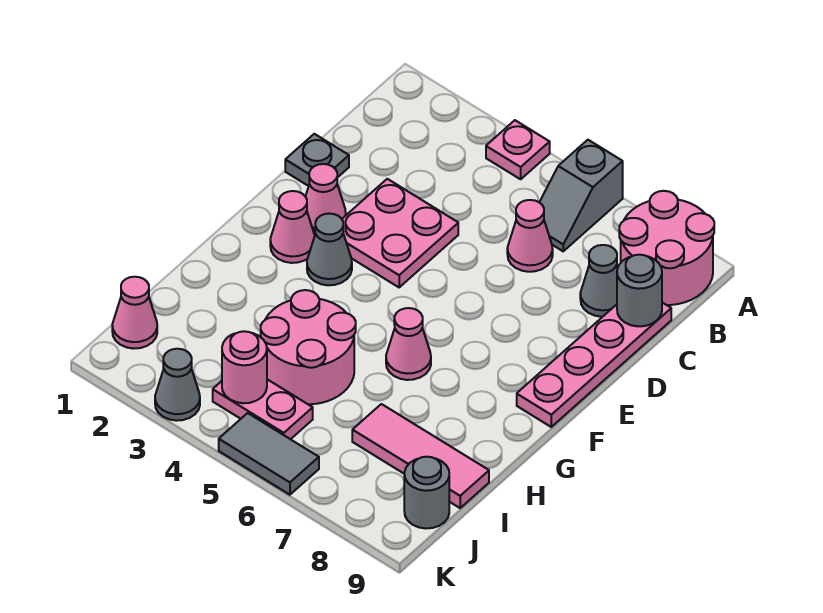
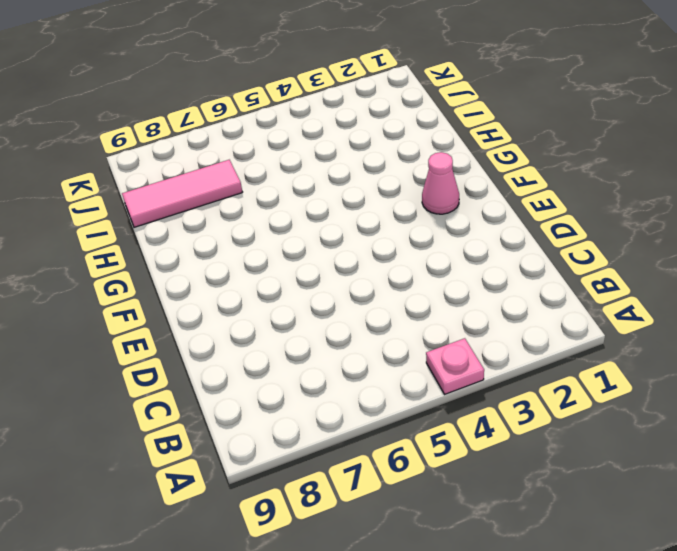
none -> grey 1x2 slope [539,140,623,251]
none -> pink 2x2 round brick [619,191,714,305]
none -> pink 1x1 cone [507,200,553,272]

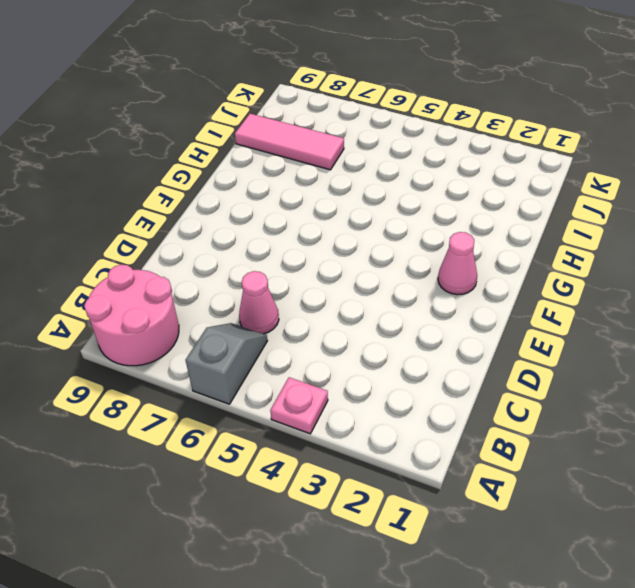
none -> grey 1x1 cone [580,245,618,317]
none -> pink 1x4 plate [517,303,671,427]
none -> grey 1x1 plate [285,134,349,186]

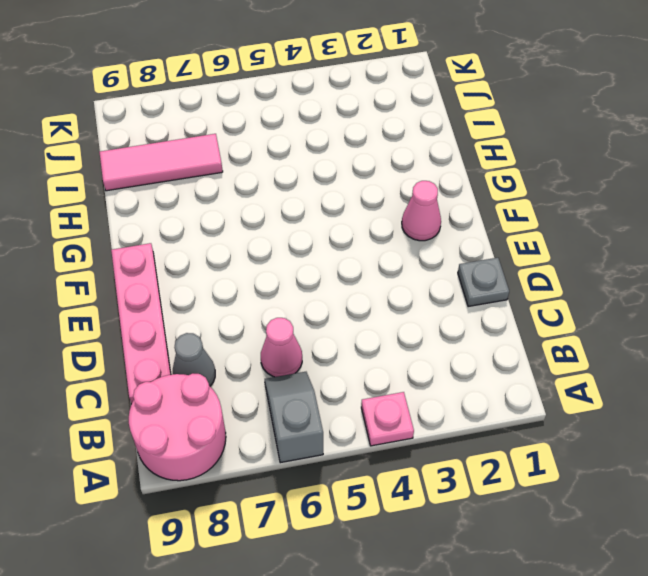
none -> pink 2x2 plate [342,179,458,287]
none -> pink 1x1 cone [305,164,346,235]
none -> grey 1x1 cone [307,214,352,285]

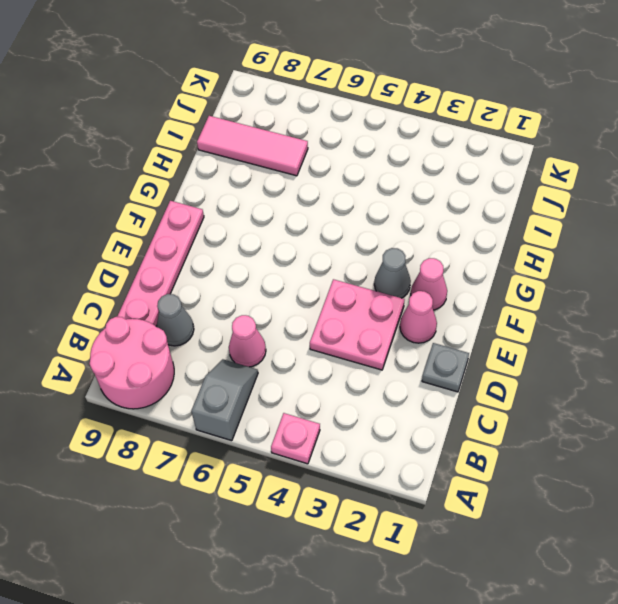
none -> pink 1x1 cone [386,308,431,380]
none -> pink 2x2 round brick [261,290,356,404]
none -> pink 1x1 cone [112,277,157,349]

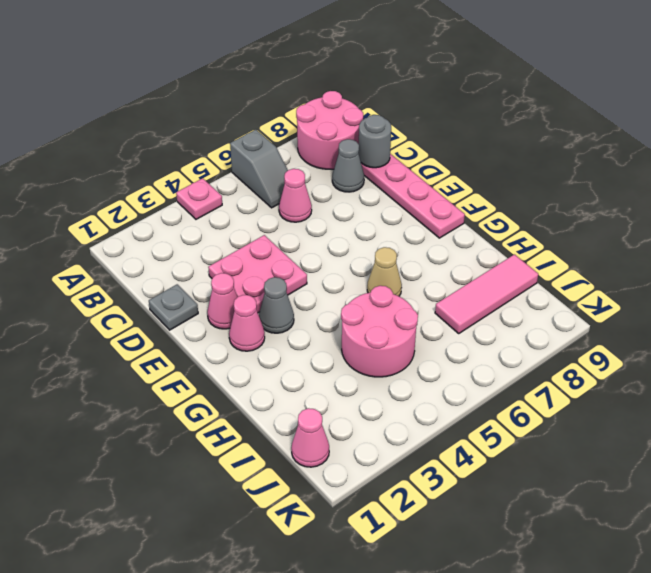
tan 1x1 cone [367,247,402,296] -> pink 1x1 cone [386,308,431,380]
none -> pink 1x2 plate [213,379,313,439]
none -> grey 1x1 round brick [404,457,449,529]
none -> grey 1x1 cone [155,349,200,421]

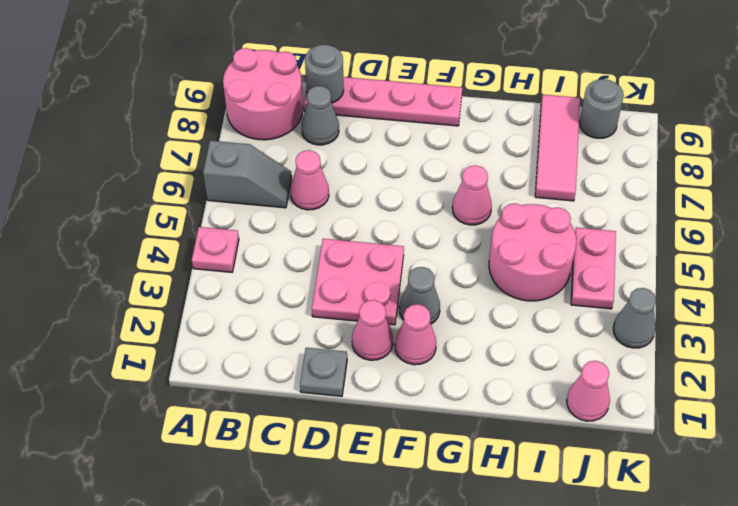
none -> grey 1x2 tile [219,413,319,495]
none -> pink 1x1 round brick [222,331,267,403]

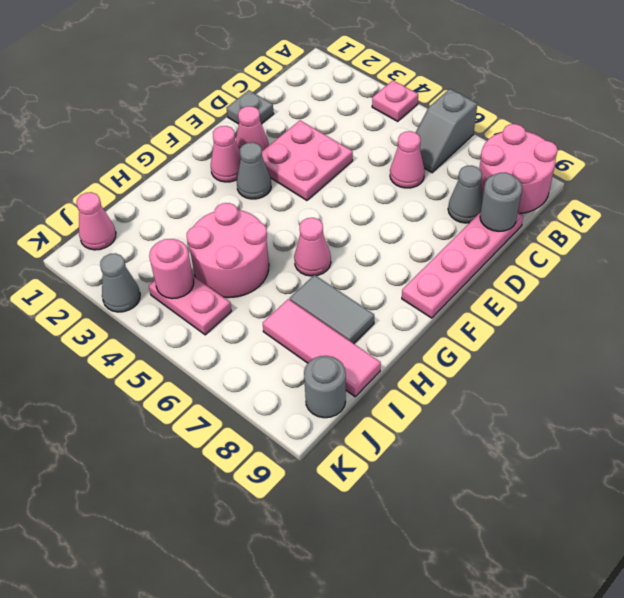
grey 1x2 tile [290,275,374,344] -> grey 1x2 tile moved to [219,413,319,495]

